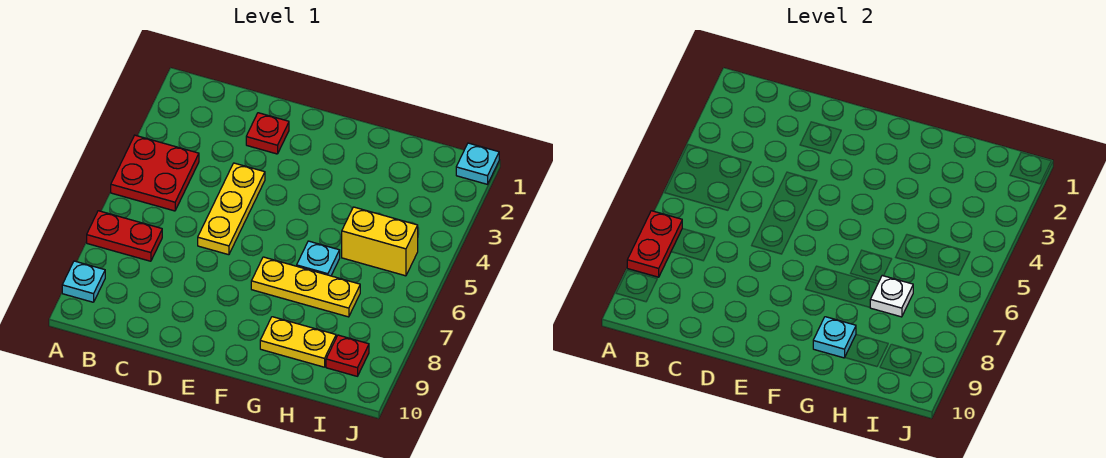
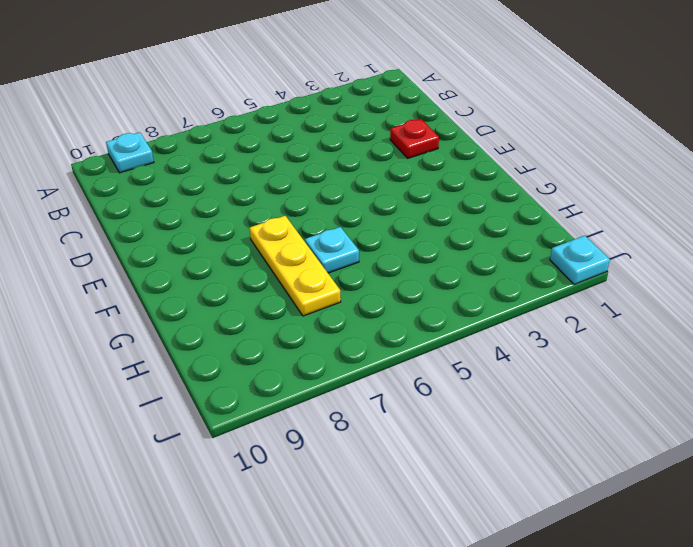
none -> red 2x2 plate [111,135,199,211]
none -> red 1x2 plate [87,211,162,261]
none -> yellow 1x3 plate [198,163,265,255]

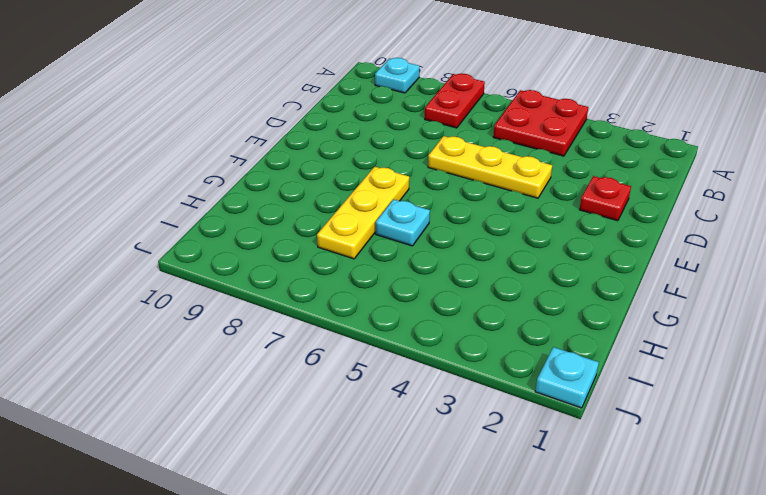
none -> yellow 1x2 plate [260,317,336,367]
none -> yellow 1x2 brick [342,207,418,276]
none -> red 1x1 plate [326,335,369,376]

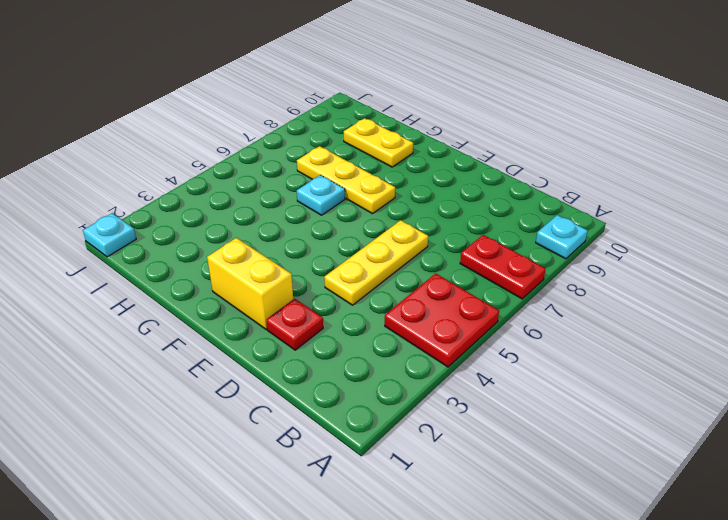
yellow 1x2 brick [207,238,293,329] -> yellow 1x2 brick moved to [342,207,418,276]
none -> red 1x1 plate [326,335,369,376]
none -> red 1x2 plate [627,211,682,277]
none -> cyan 1x1 plate [813,317,856,358]

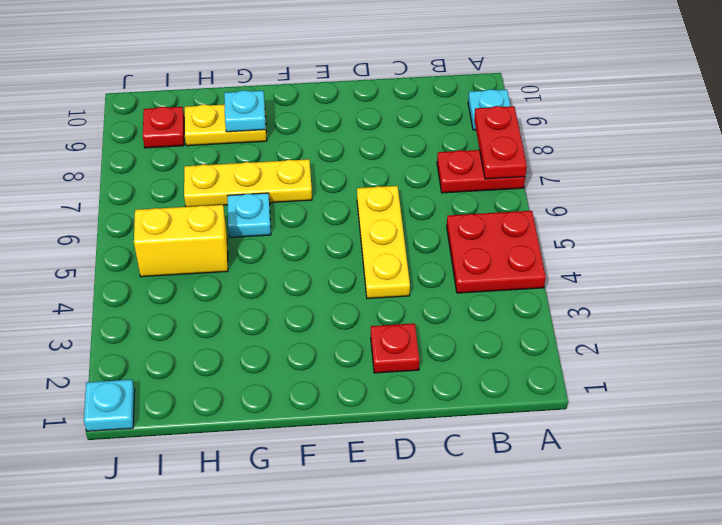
none -> white 1x1 plate [870,276,913,317]

